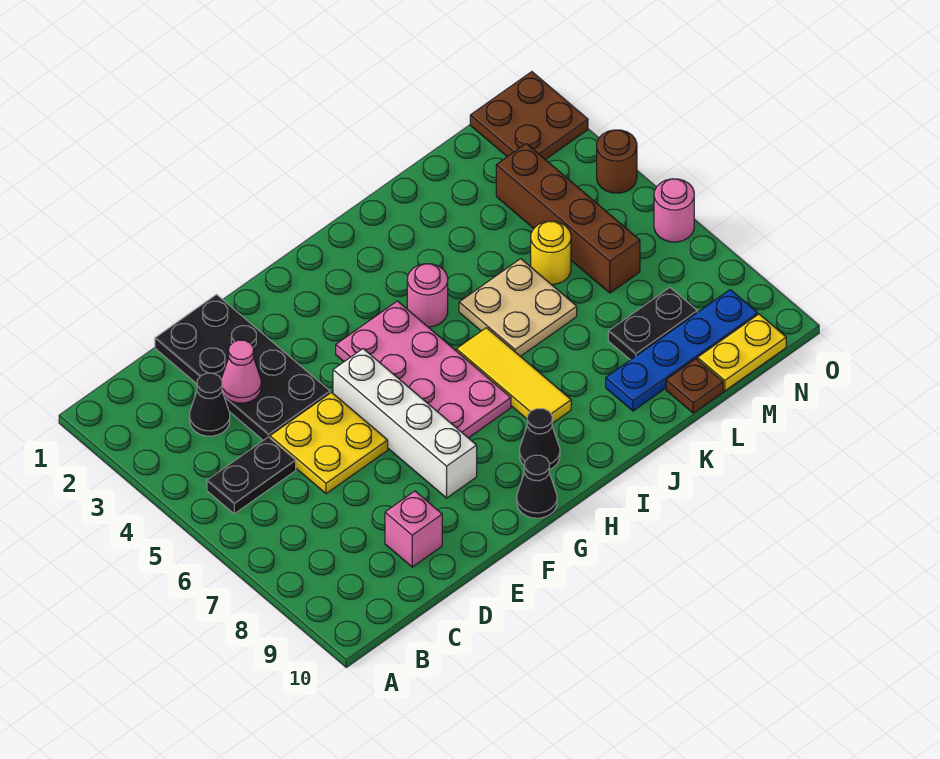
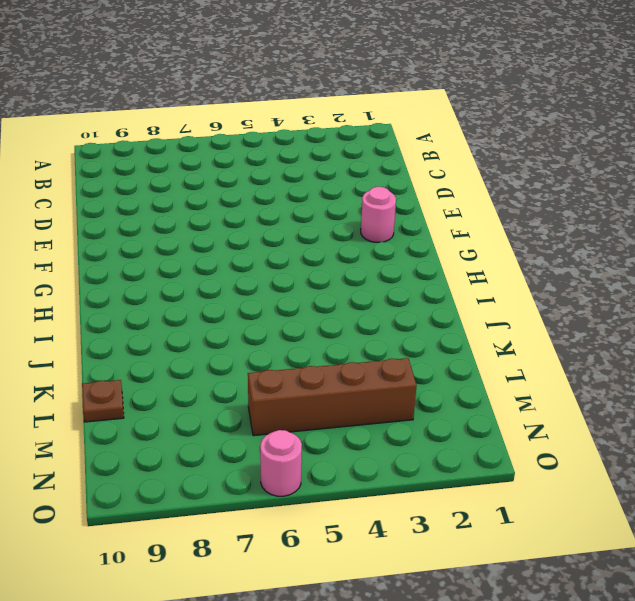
pink 1x1 round brick [361,187,396,242] -> pink 1x1 round brick moved to [407,264,448,327]
none -> black 1x2 plate [207,437,296,514]
none -> black 1x1 cone [189,373,230,436]
none -> black 2x4 plate [155,295,330,440]

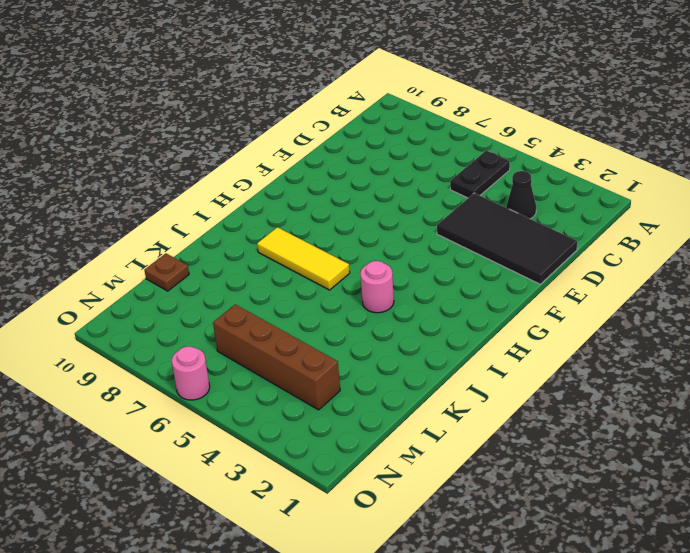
black 2x4 tile [437,193,577,284] -> black 2x4 plate [155,295,330,440]
none -> yellow 2x2 plate [270,392,388,494]
none -> pink 1x1 brick [385,491,442,567]
none -> white 1x4 brick [333,349,477,498]

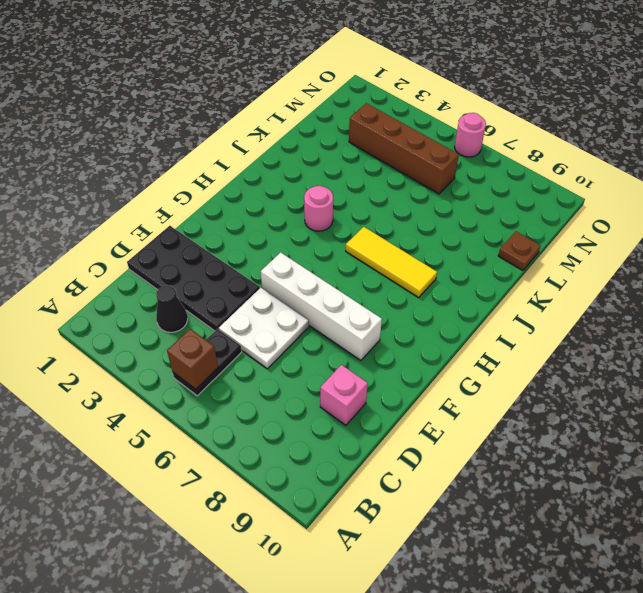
brown 1x1 brick [167,329,218,389] -> none
white 2x2 plate [219,288,309,369] -> yellow 2x2 plate [270,392,388,494]
none -> pink 2x4 plate [336,301,511,438]
none -> black 1x1 cone [517,455,557,518]
none -> black 1x1 cone [520,409,560,470]

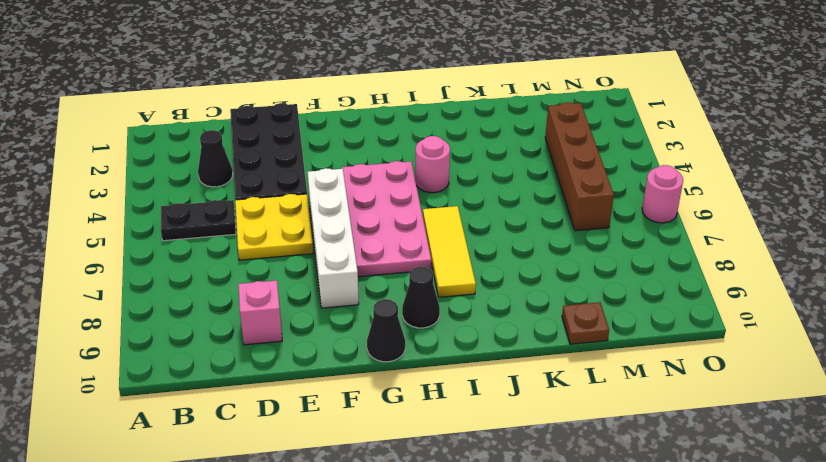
none -> tan 2x2 plate [459,259,577,356]
none -> blue 1x4 plate [606,290,758,411]
none -> yellow 1x1 round brick [531,221,571,285]

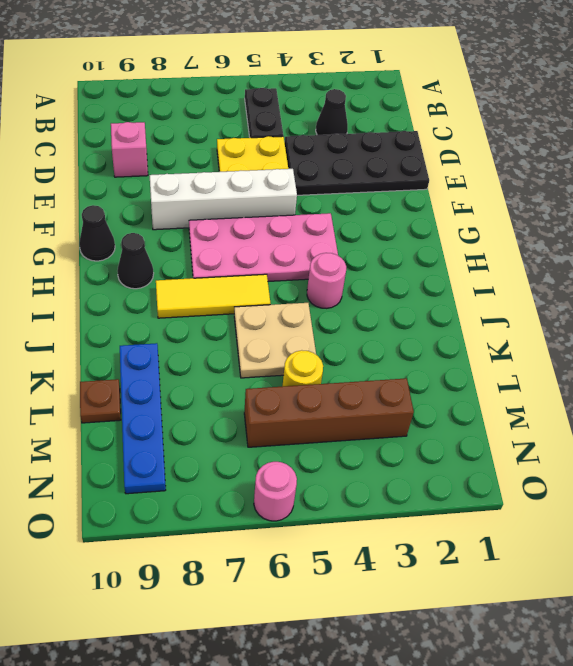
none -> black 1x2 plate [608,288,697,360]
none -> yellow 1x2 plate [697,314,786,391]
none -> brown 2x2 plate [470,72,588,160]

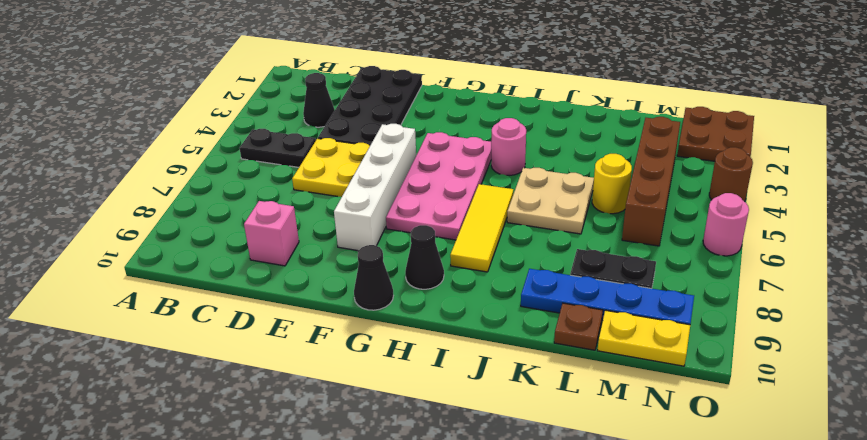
none -> pink 1x1 cone [221,340,261,403]

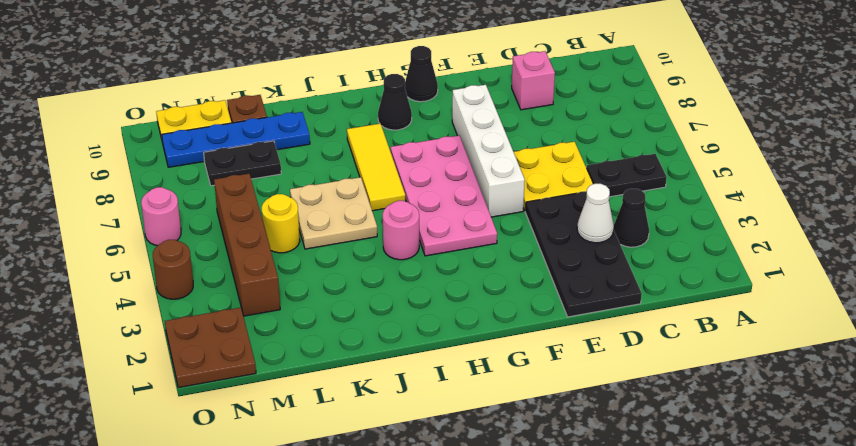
white 1x1 cone [577,184,614,243] -> pink 1x1 cone [221,340,261,403]

